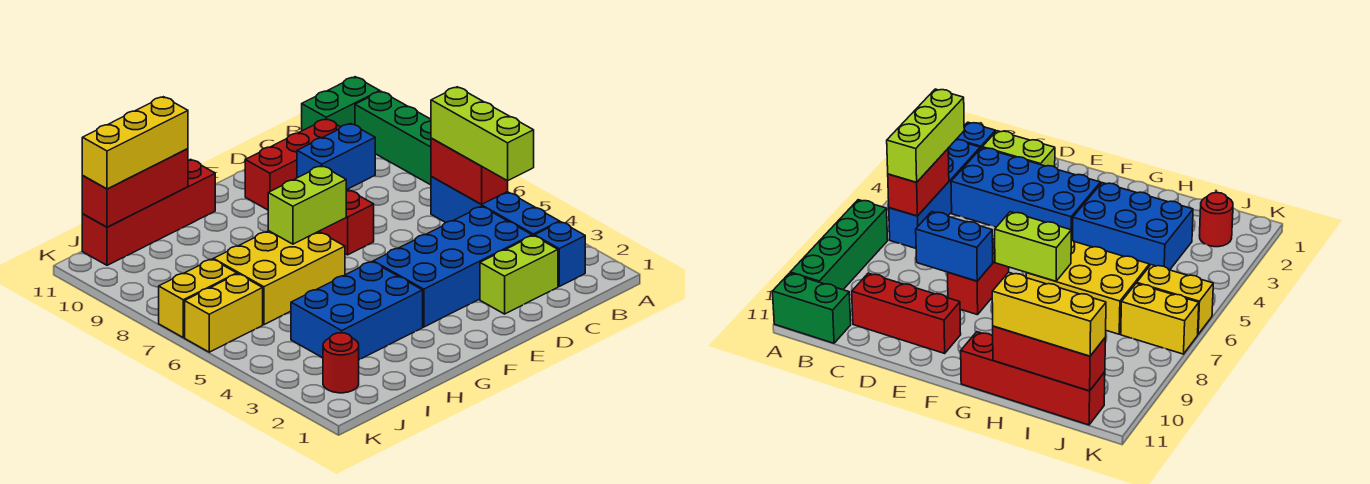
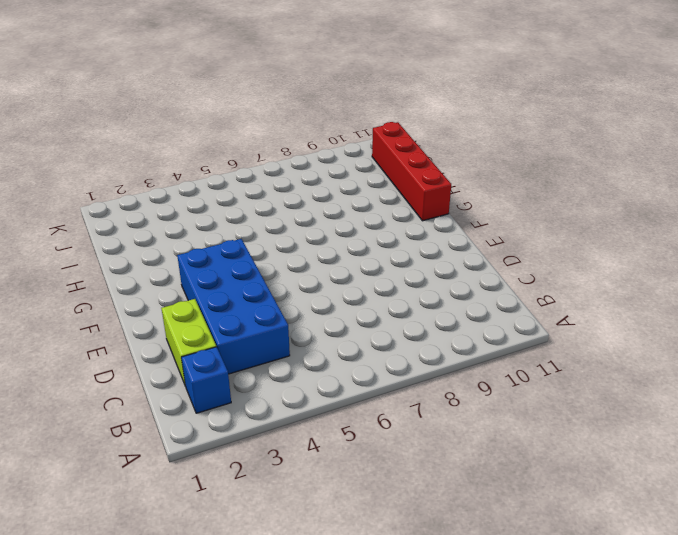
none -> green 1x4 brick [355,91,431,185]
none -> green 1x2 brick [302,77,380,131]
none -> blue 1x4 brick [431,176,560,236]

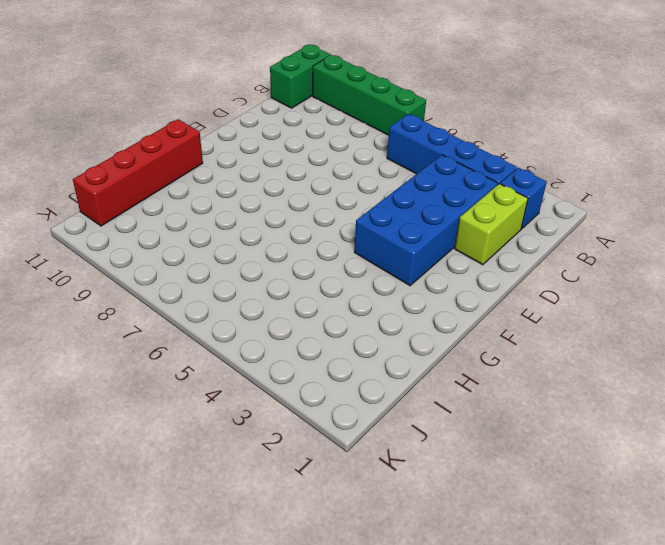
none -> red 1x3 brick [245,119,340,210]
none -> red 1x2 brick [319,189,374,255]
none -> blue 2x3 brick [291,262,423,360]

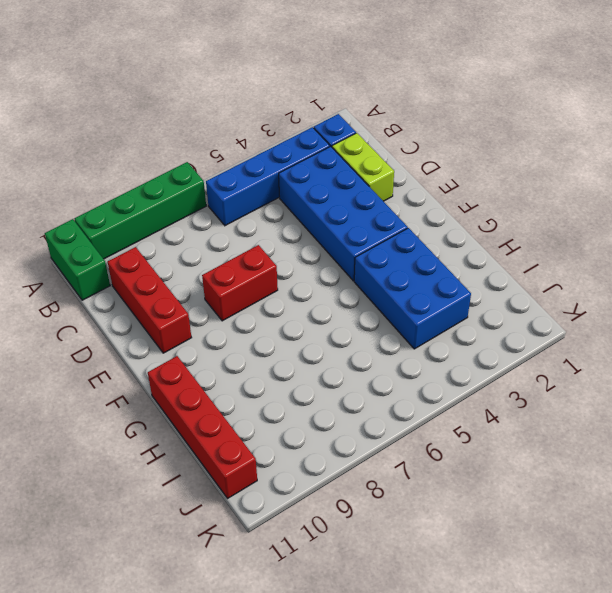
none -> yellow 2x3 brick [213,231,345,325]
none -> red 1x1 round brick [323,333,359,393]
none -> yellow 1x2 brick [185,274,263,352]

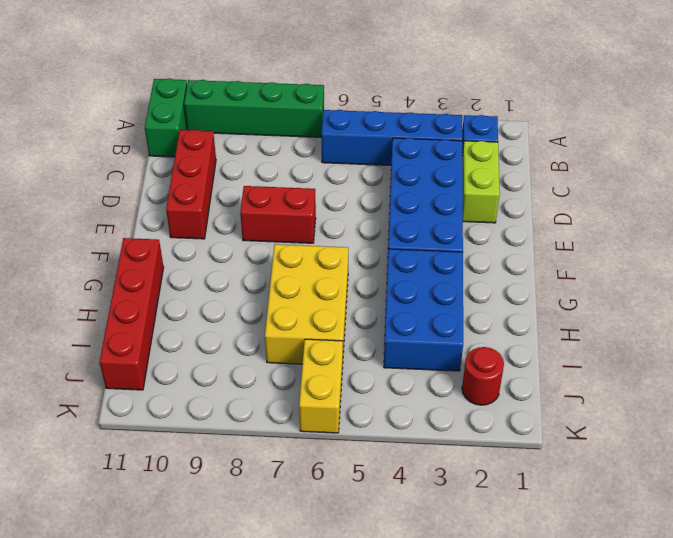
none -> yellow 1x2 brick [159,259,237,338]
none -> red 1x2 brick [431,138,508,204]
none -> blue 1x2 brick [297,124,375,190]

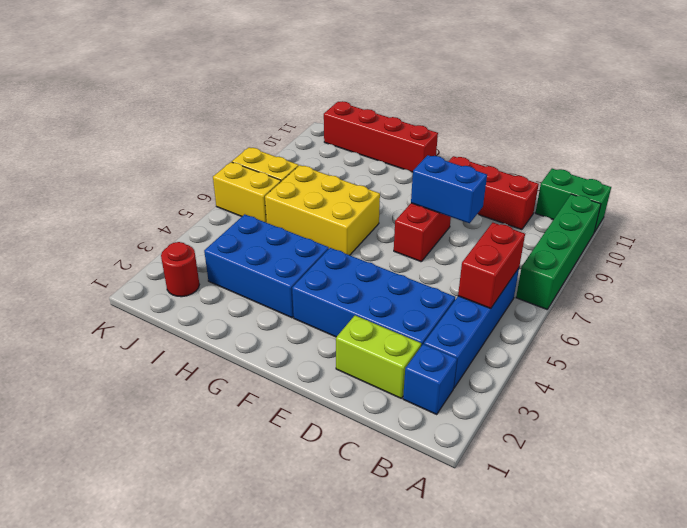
none -> lime 1x2 brick [268,166,346,244]
none -> red 1x3 brick [82,149,188,227]
none -> lime 1x3 brick [431,87,534,181]

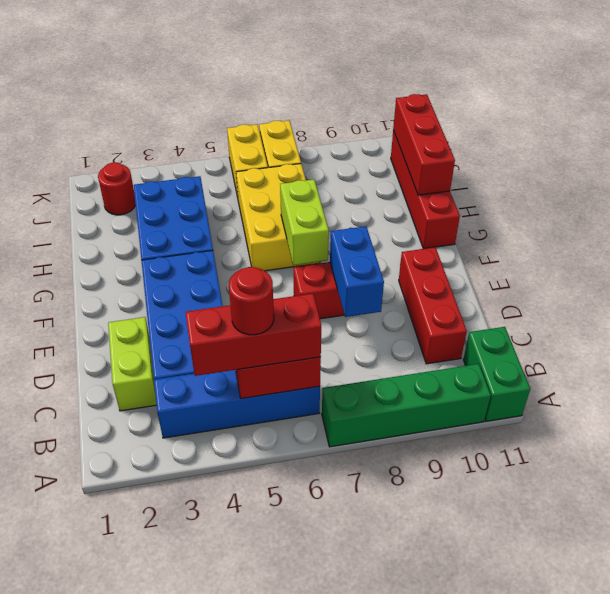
red 1x3 brick [185,294,321,376] -> lime 1x3 brick [431,87,534,181]
red 1x1 round brick [229,267,274,335] -> none
none -> blue 1x1 brick [535,222,585,286]
none -> yellow 1x3 brick [82,97,188,189]

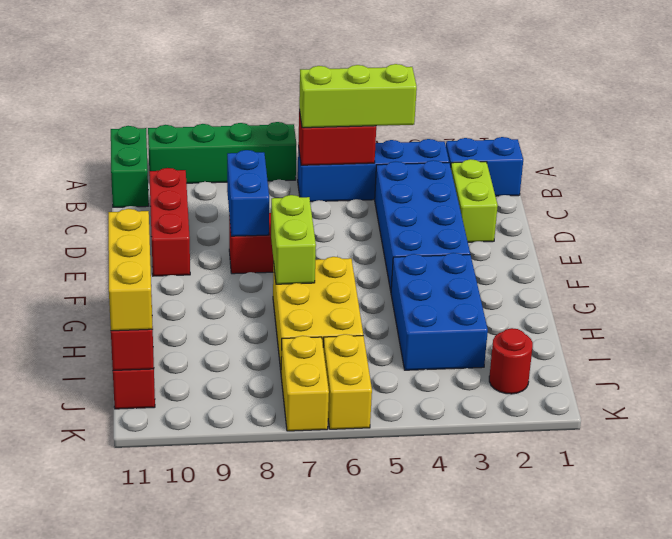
blue 1x2 brick [446,137,523,196] -> blue 1x1 brick [535,222,585,286]

